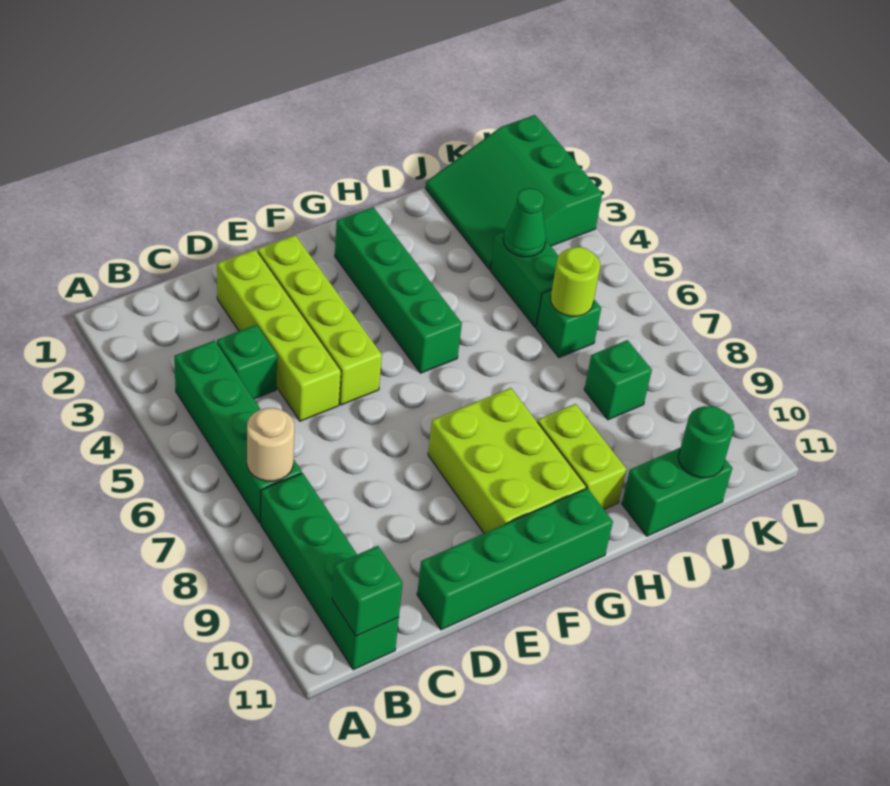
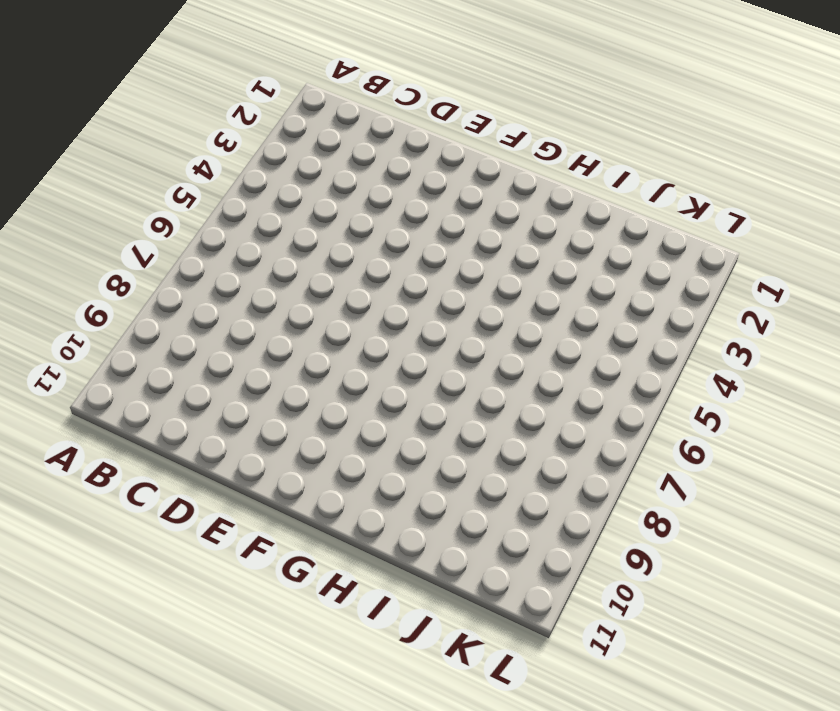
none -> green 1x4 brick [174,340,302,523]
none -> green 1x4 brick [261,473,399,670]
none -> green 1x1 brick [217,325,277,399]

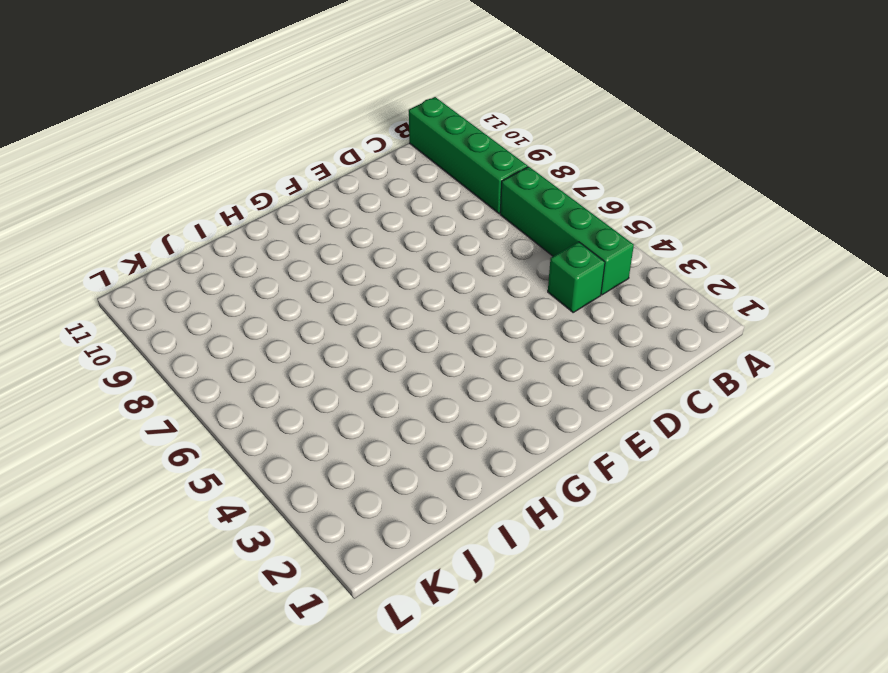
none -> lime 1x4 brick [217,250,341,421]
none -> green 1x4 brick [417,488,613,630]
none -> lime 1x4 brick [258,235,382,405]

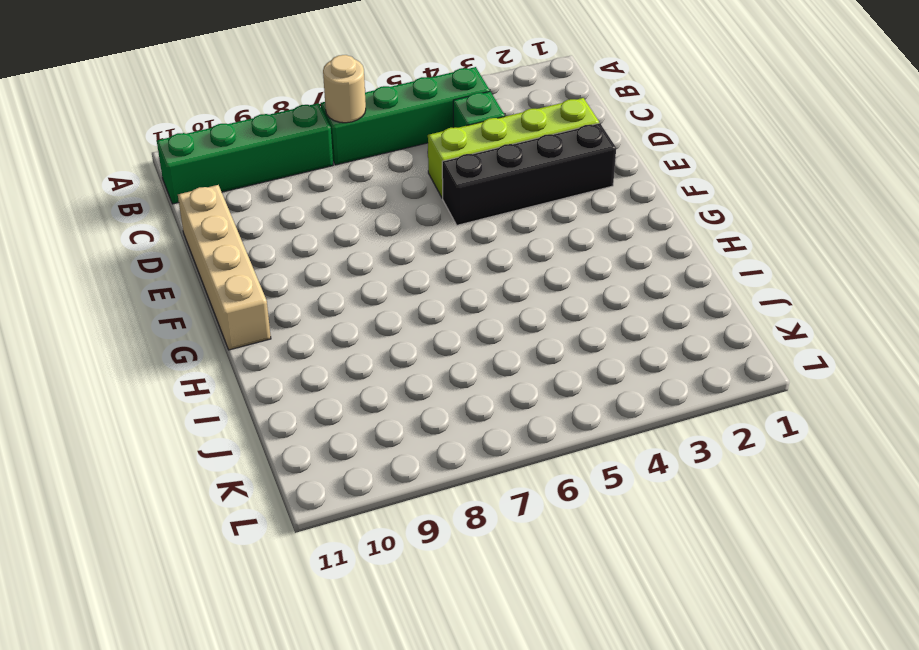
tan 1x4 brick [178,185,271,350] -> green 1x4 brick [417,488,613,630]
black 1x4 brick [442,123,616,225] -> lime 1x4 brick [258,235,382,405]
none -> lime 2x3 brick [428,388,586,533]
none -> green 1x4 brick [335,207,462,373]
none -> lime 1x2 brick [538,404,626,509]

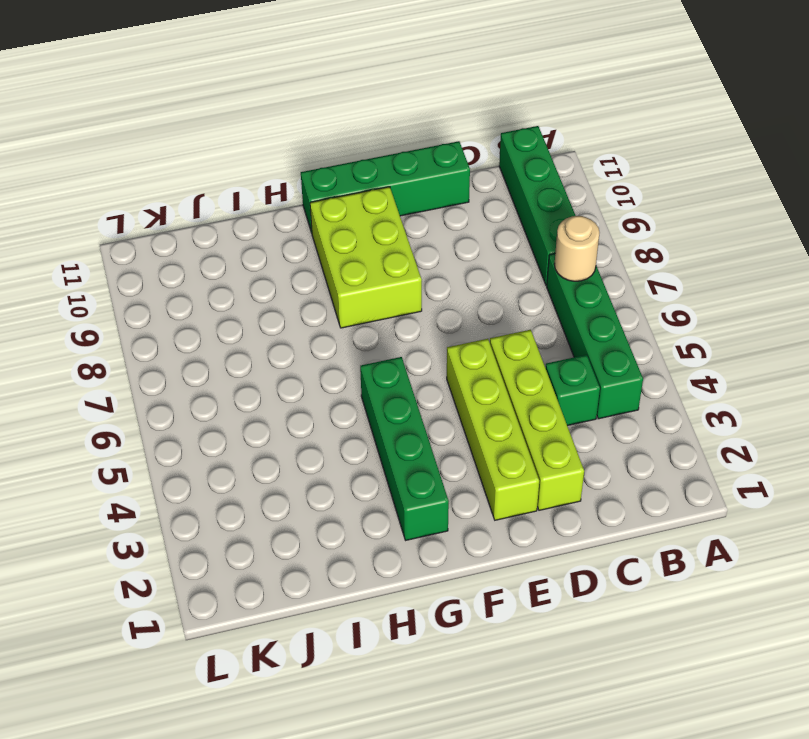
none -> lime 1x2 brick [538,404,626,509]
none -> green 1x2 brick [622,447,732,536]
none -> green 3x3 slope [425,115,602,270]

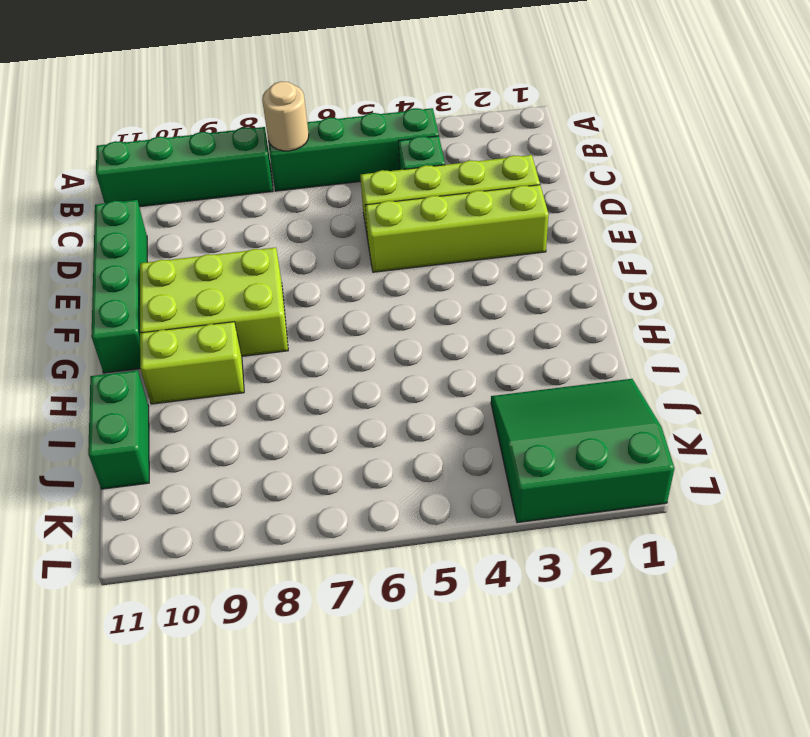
none -> green 1x4 brick [335,207,462,373]
none -> green 1x2 brick [490,232,558,328]
none -> green 1x1 brick [536,290,601,358]

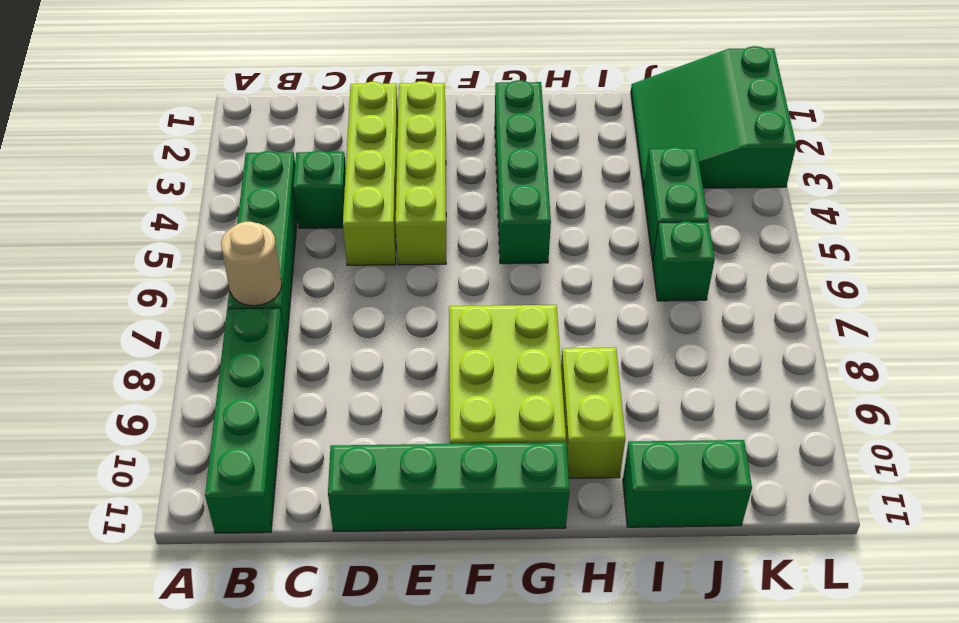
none -> green 1x1 brick [584,340,652,420]
none -> green 1x1 brick [332,546,403,636]
none -> green 1x1 cone [503,188,546,257]

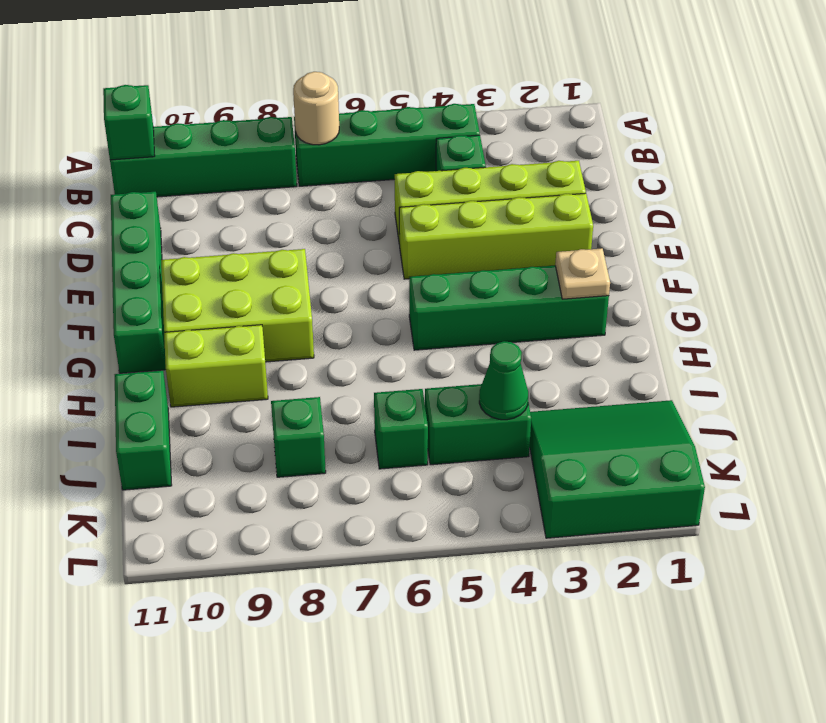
tan 1x1 plate [555,248,610,299] -> none
none -> lime 1x1 round brick [551,247,600,316]
none -> green 1x1 round brick [678,406,734,478]

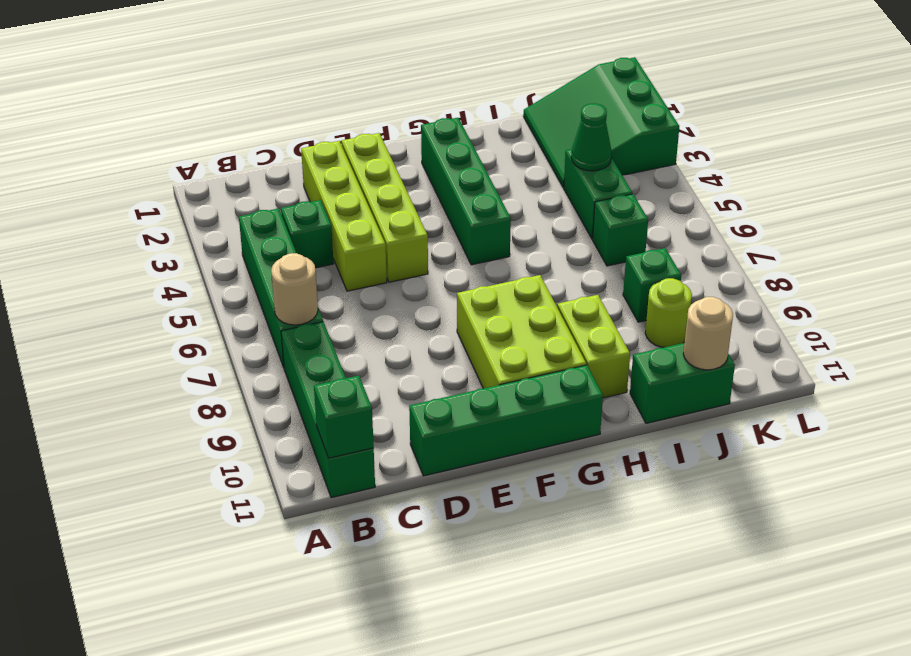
lime 1x1 round brick [645,278,692,347] -> lime 1x1 round brick moved to [551,247,600,316]
tan 1x1 round brick [683,297,733,370] -> green 1x1 round brick [678,406,734,478]

